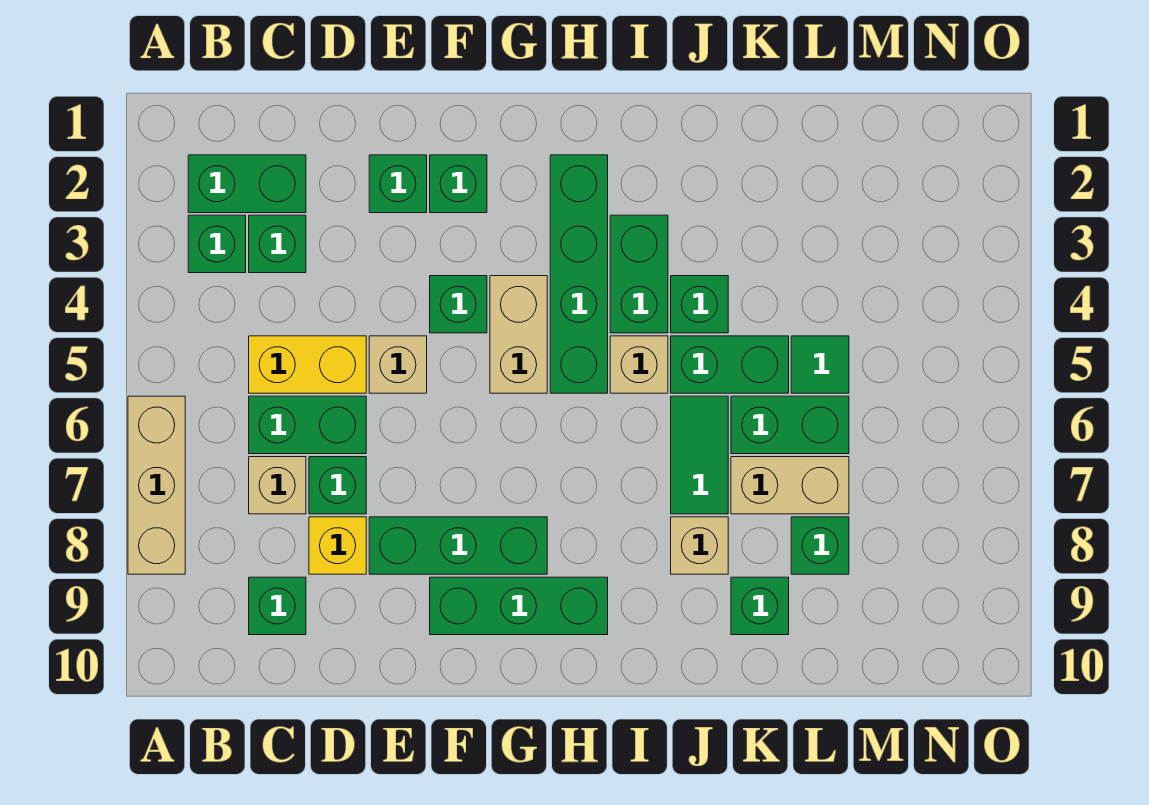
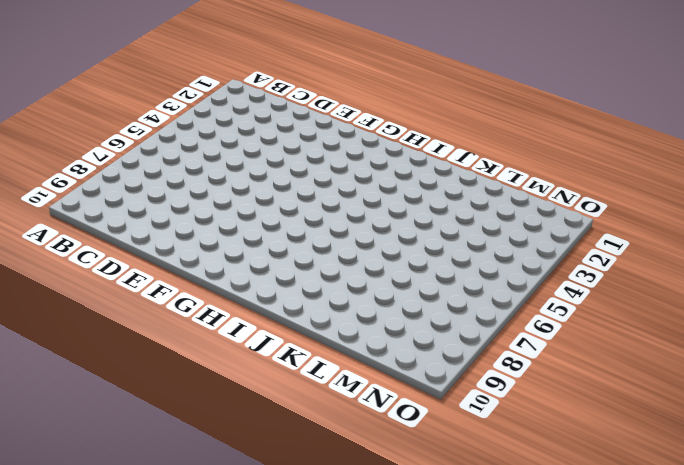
none -> tan 1x3 brick [128,396,185,574]
none -> green 1x2 brick [188,155,306,213]
none -> green 1x1 brick [188,215,246,273]

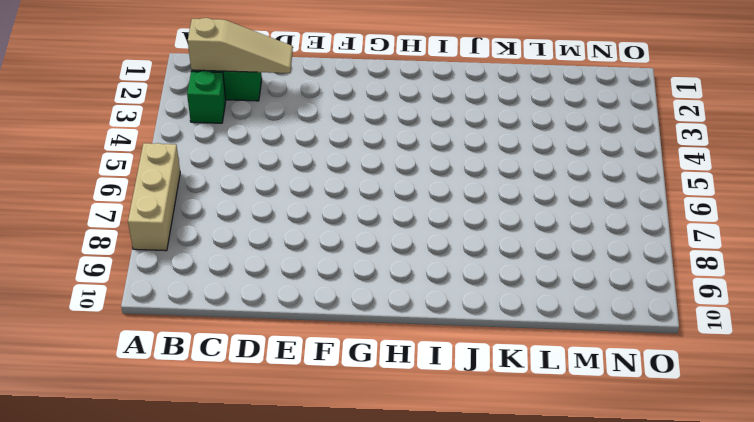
tan 1x3 slope [188,18,293,73] -> none
none -> green 1x1 brick [249,215,306,273]
none -> yellow 1x2 brick [249,336,366,393]
none -> green 1x2 brick [249,396,366,454]

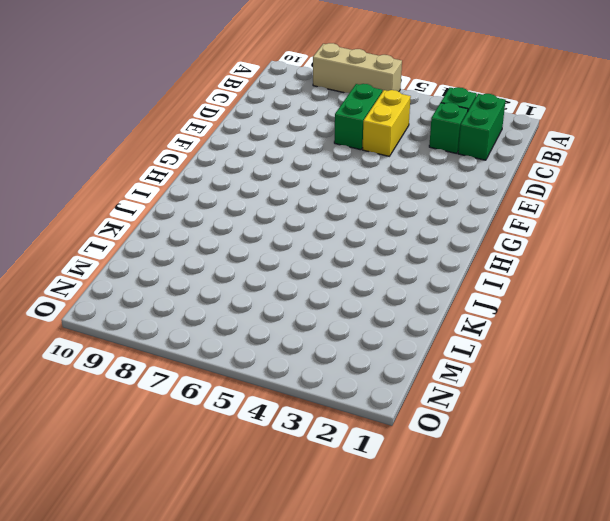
none -> tan 1x1 brick [249,457,306,514]
none -> green 1x1 brick [249,577,306,635]
none -> green 1x1 brick [309,457,366,514]

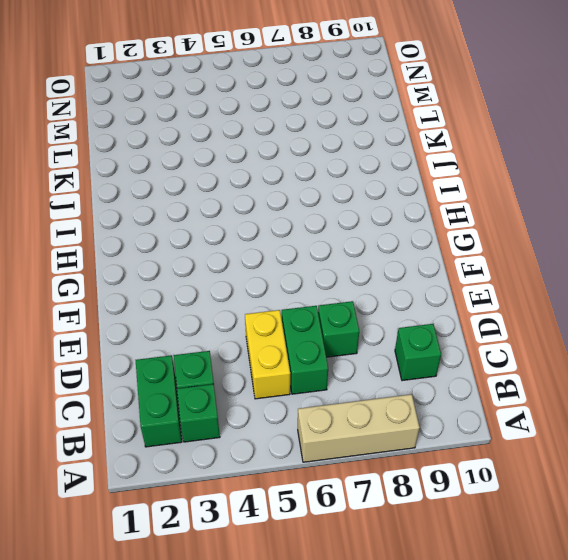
none -> tan 1x1 brick [249,457,306,514]
none -> yellow 1x1 brick [309,517,366,574]
none -> green 1x1 brick [369,155,427,213]

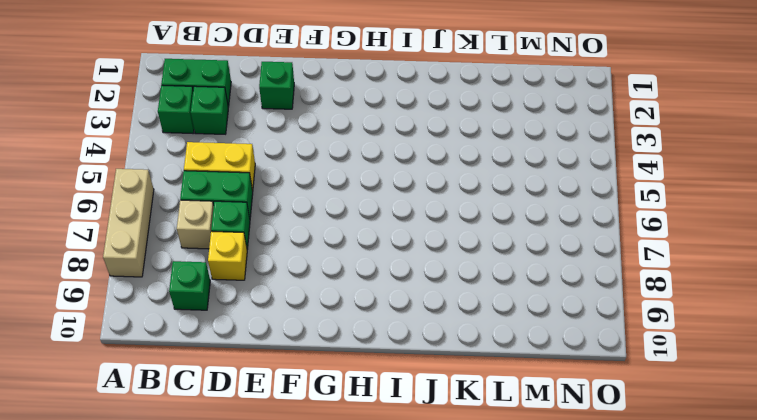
none -> tan 1x1 brick [369,336,427,393]
none -> green 1x3 brick [369,517,547,574]
none -> green 1x1 brick [430,155,487,213]

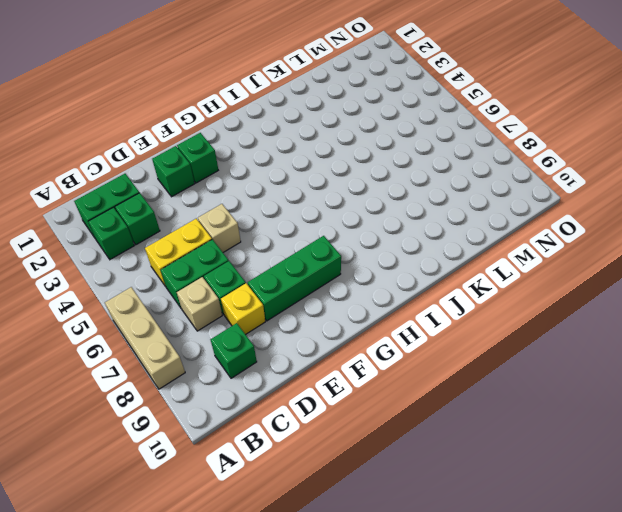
none -> green 1x1 brick [430,276,487,333]
none -> green 1x3 brick [430,577,608,635]
none -> tan 1x2 brick [490,276,547,393]

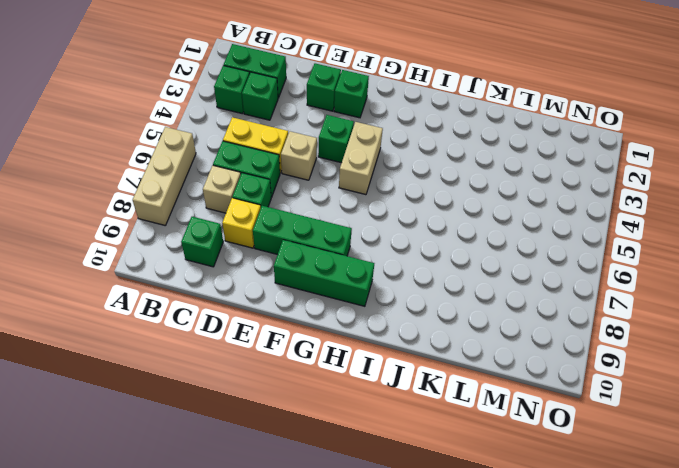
none -> green 1x4 brick [550,155,608,393]
none -> green 1x2 brick [610,215,668,333]
none -> tan 1x1 brick [610,336,668,393]

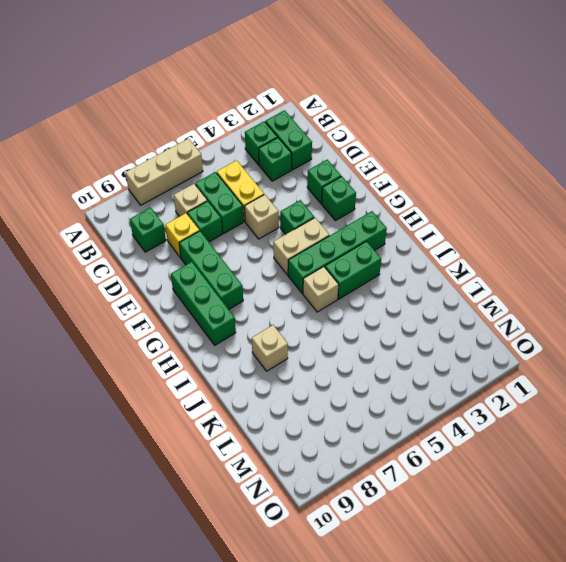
none -> green 1x1 brick [671,276,728,333]
none -> green 1x2 brick [671,336,789,393]
none -> green 1x2 tile [671,396,728,514]

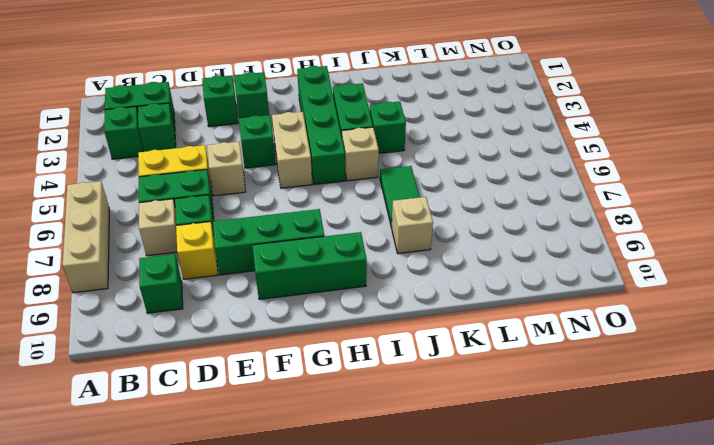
none -> green 1x2 brick [671,336,789,393]
none -> green 1x2 brick [731,396,849,454]
none -> tan 1x2 brick [731,457,849,514]

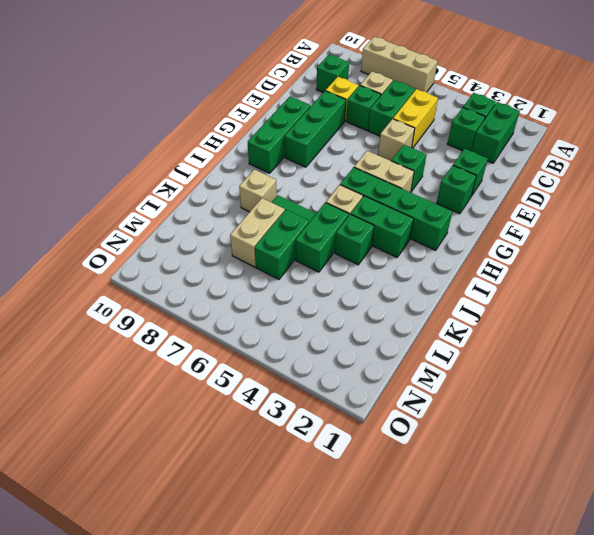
none -> green 1x1 brick [731,577,789,635]
none -> green 1x1 tile [791,336,849,393]
none -> green 1x1 brick [791,517,849,574]

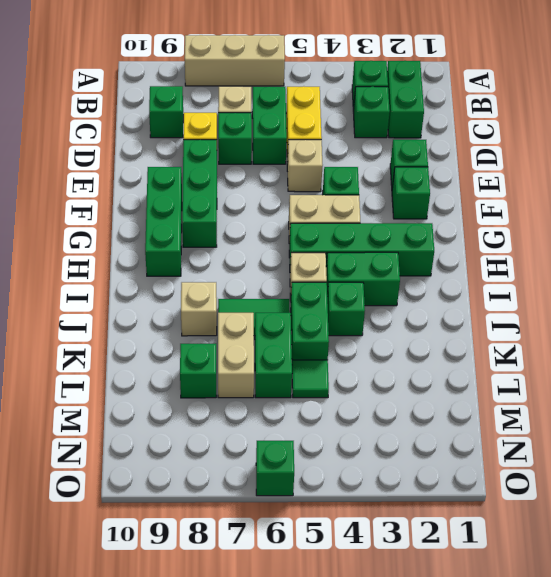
green 1x1 brick [256,441,294,496] -> green 1x1 brick moved to [731,577,789,635]

